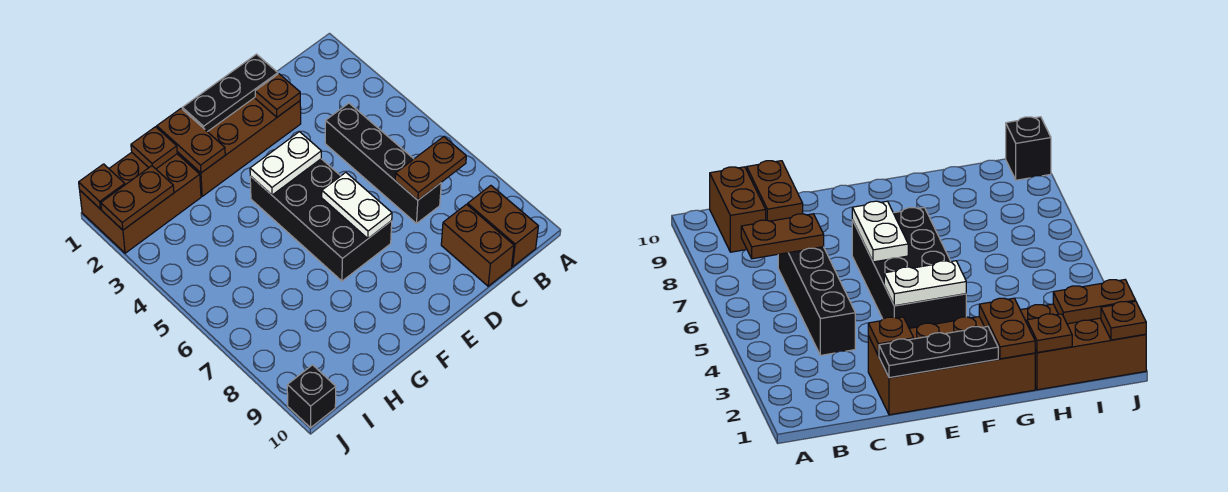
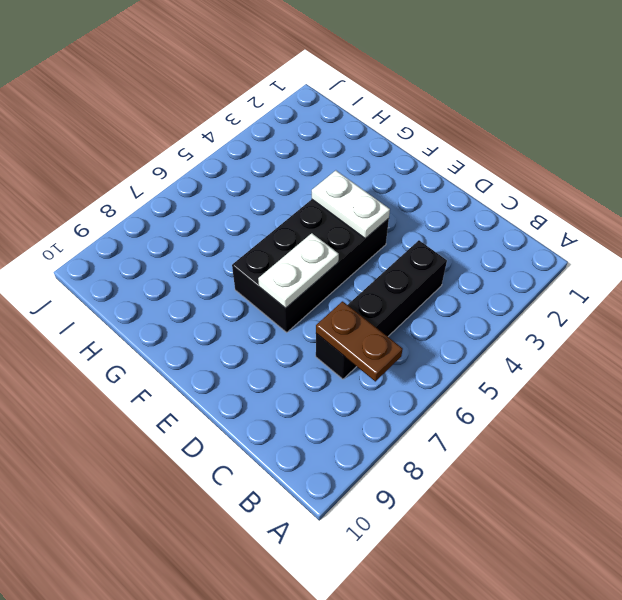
none -> brown 1x2 brick [468,186,538,267]
none -> brown 1x2 brick [441,204,514,286]
none -> brown 2x4 brick [177,98,301,196]

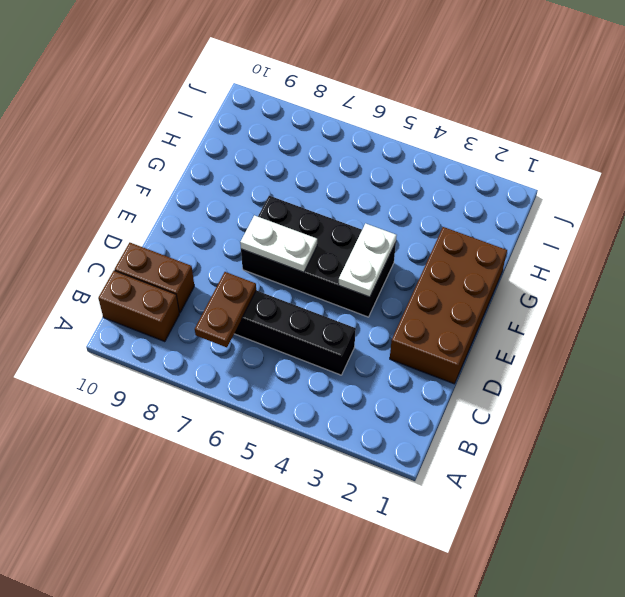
none -> brown 2x3 brick [80,152,201,253]
none -> black 1x1 brick [287,365,336,428]
none -> black 1x3 plate [182,54,278,132]

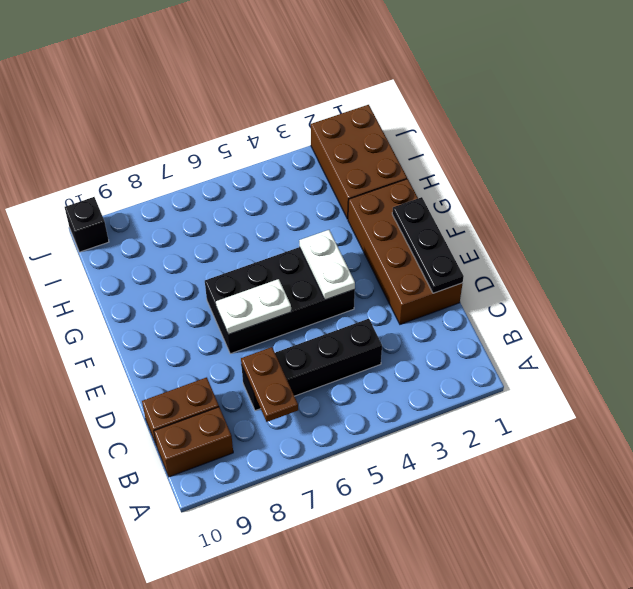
none -> brown 1x1 plate [255,74,300,117]
none -> brown 1x2 plate [157,109,225,173]
none -> brown 1x1 plate [131,127,177,169]

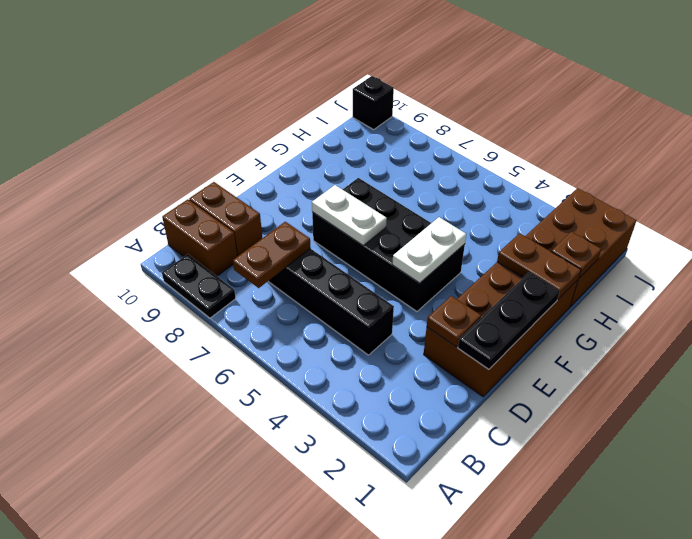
black 1x2 plate [162,254,236,318] -> none
none -> brown 1x2 plate [101,166,174,230]
none -> brown 1x1 plate [79,164,125,209]

